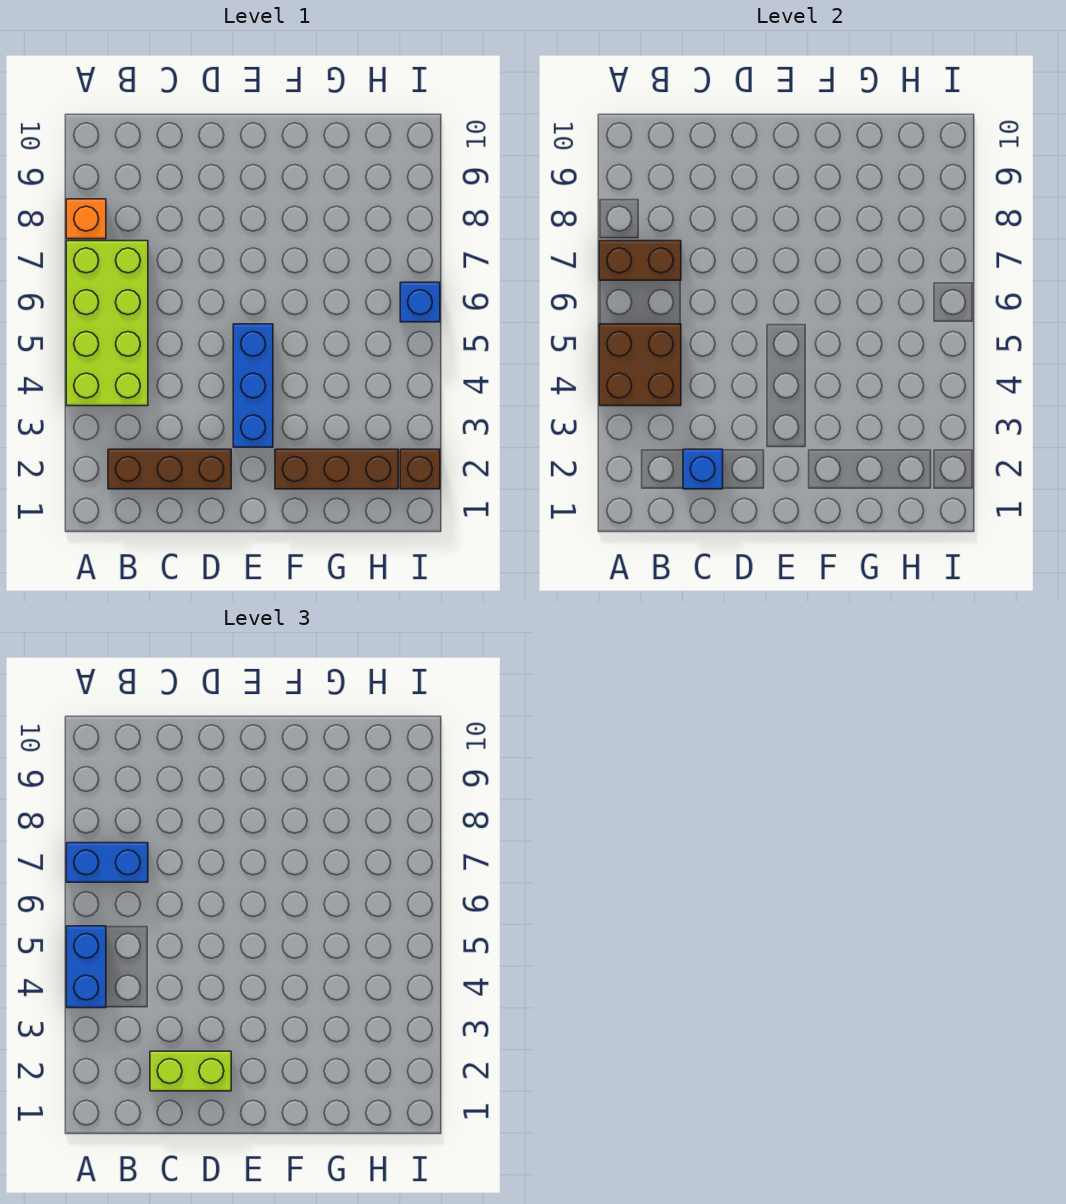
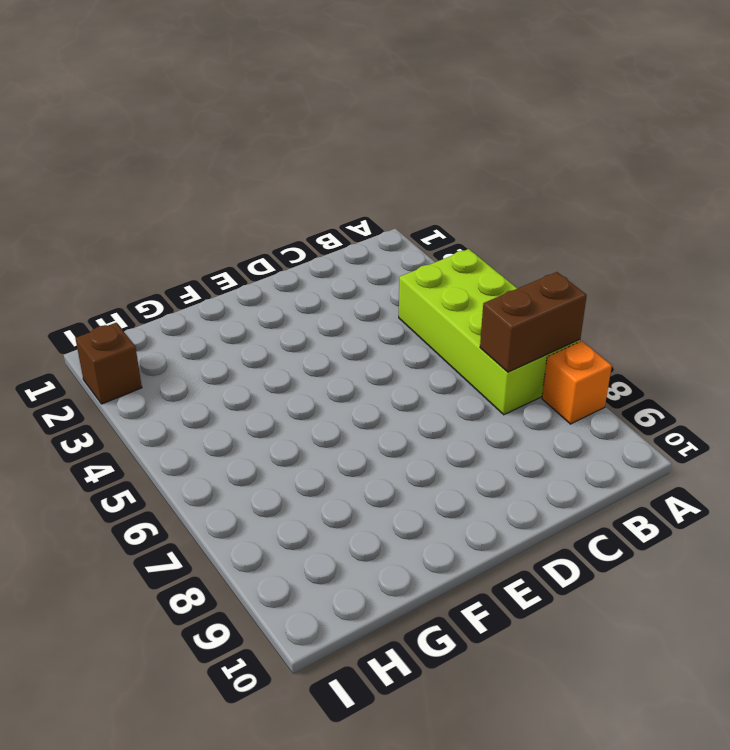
none -> brown 1x3 brick [108,449,231,489]
none -> blue 1x3 brick [233,324,273,447]
none -> brown 1x3 brick [275,449,398,489]

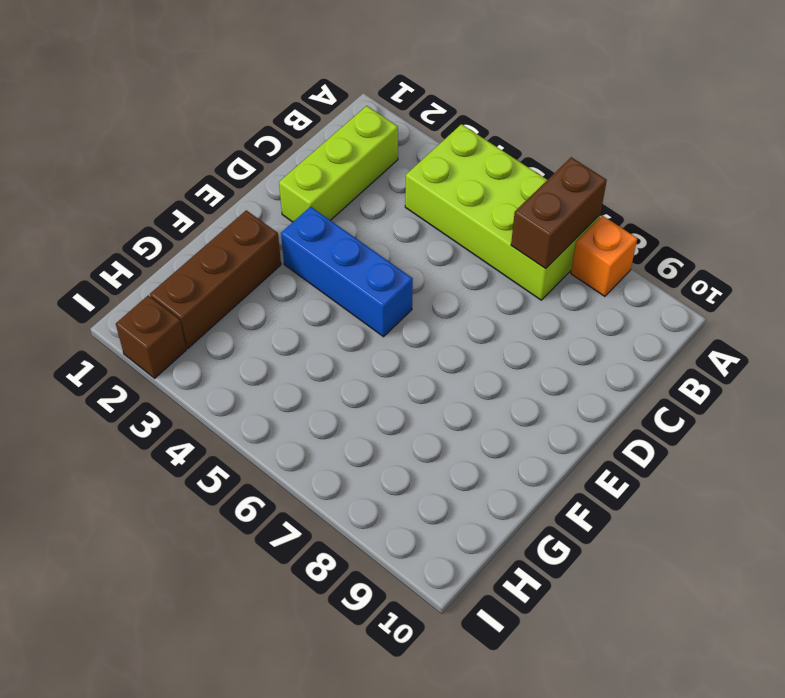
lime 1x3 brick [279,106,398,222] -> brown 1x3 brick [108,449,231,489]
none -> blue 1x1 brick [400,282,440,322]
none -> brown 2x2 brick [599,324,681,406]
none -> blue 1x1 brick [683,449,723,489]

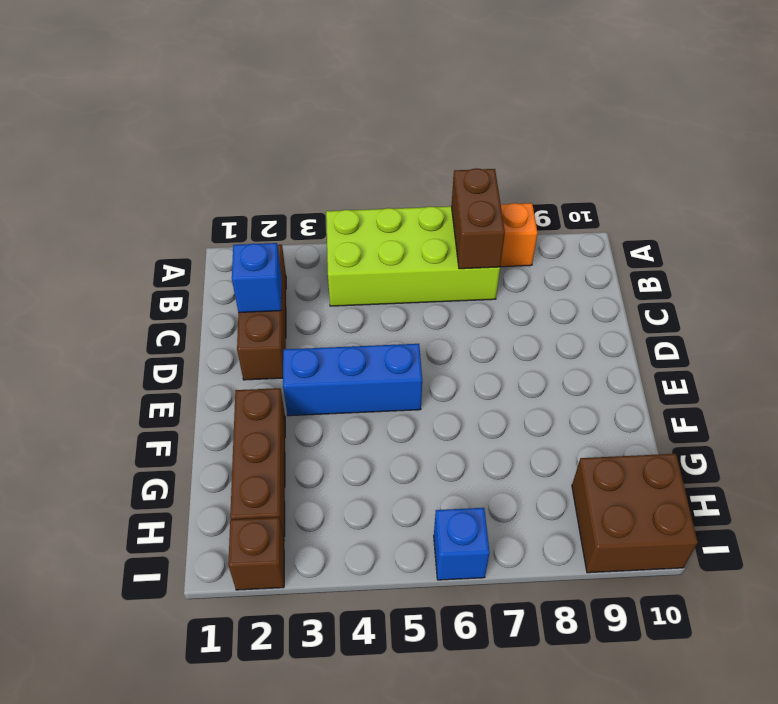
brown 2x2 brick [572,454,698,573] -> brown 2x2 brick moved to [599,324,681,406]
none -> blue 1x2 brick [66,926,106,1008]
none -> blue 1x2 brick [66,843,148,882]
none -> lime 1x2 brick [150,1051,231,1091]

